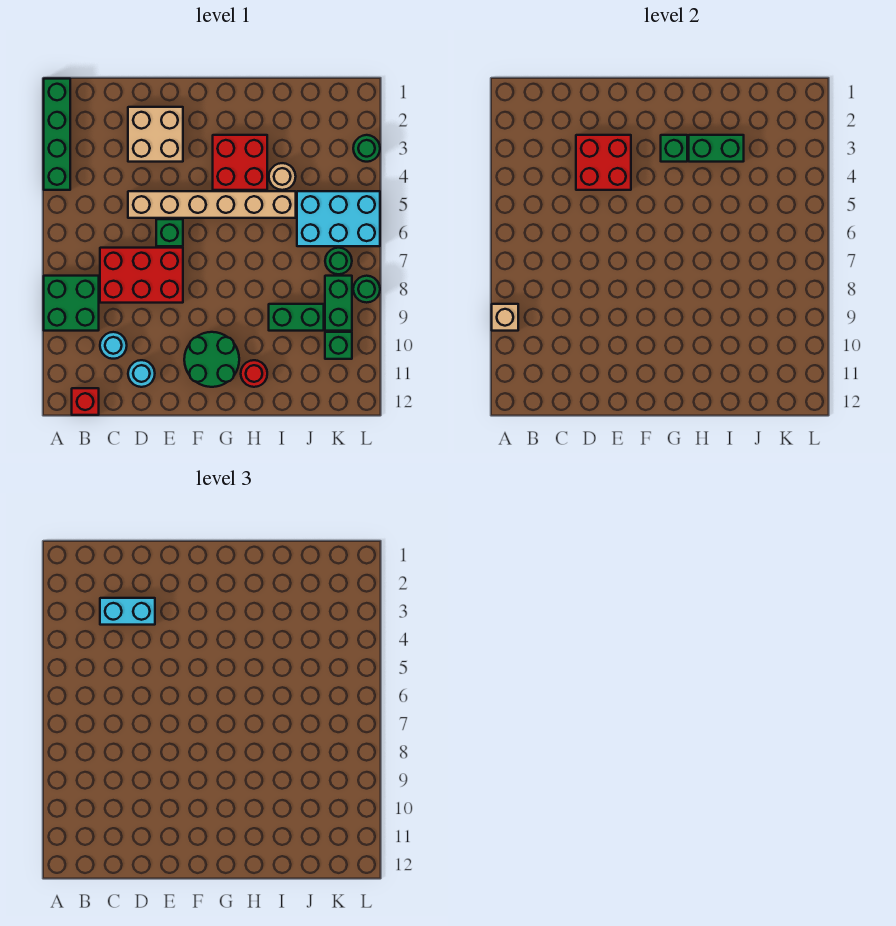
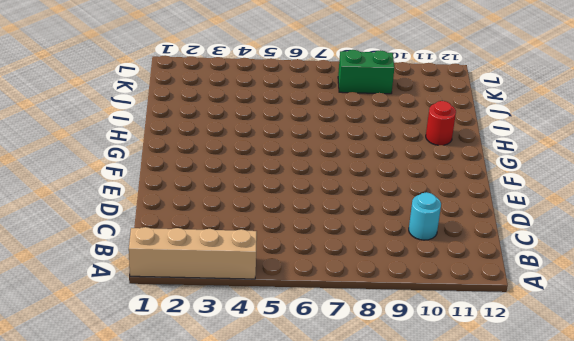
tan 1x4 brick [129,227,257,279] -> green 1x4 brick [44,79,70,190]
none -> green 2x2 brick [44,276,99,331]
none -> red 1x1 brick [72,388,99,415]
none -> red 2x3 brick [100,248,183,303]

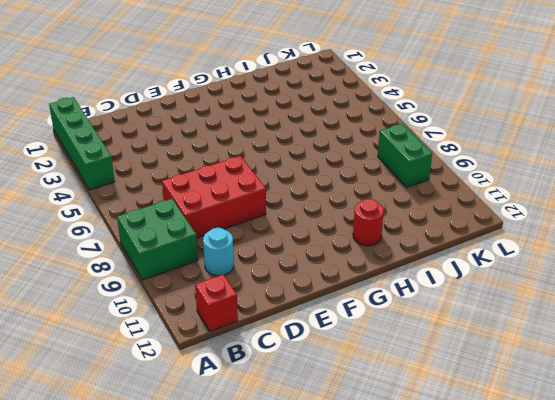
none -> tan 2x2 brick [128,107,183,162]
none -> tan 1x6 brick [128,191,296,218]
none -> cyan 1x1 round brick [128,360,155,387]

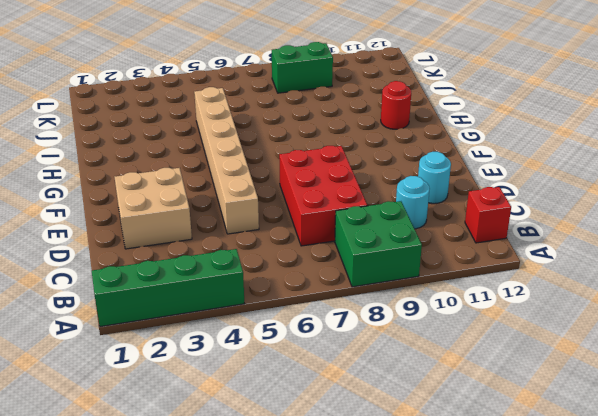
none -> green 1x1 brick [156,219,183,246]
none -> green 2x2 round brick [184,332,239,387]
none -> red 2x2 brick [213,135,267,190]

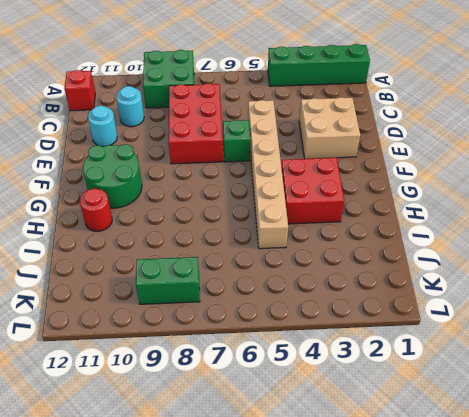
none -> tan 1x1 round brick [269,163,296,190]
none -> green 1x2 brick [269,304,324,331]
none -> cyan 2x3 brick [297,191,380,246]

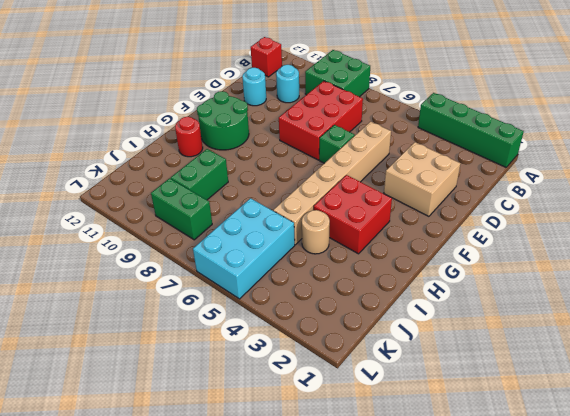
none -> green 1x1 round brick [325,248,352,274]
none -> green 1x1 brick [325,332,352,359]
none -> green 1x1 round brick [353,135,380,162]

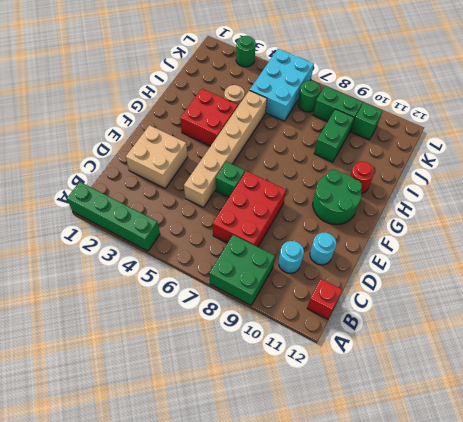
none -> green 1x1 round brick [353,276,380,303]
none -> tan 1x1 brick [492,304,518,331]
none -> red 2x2 brick [576,135,631,190]

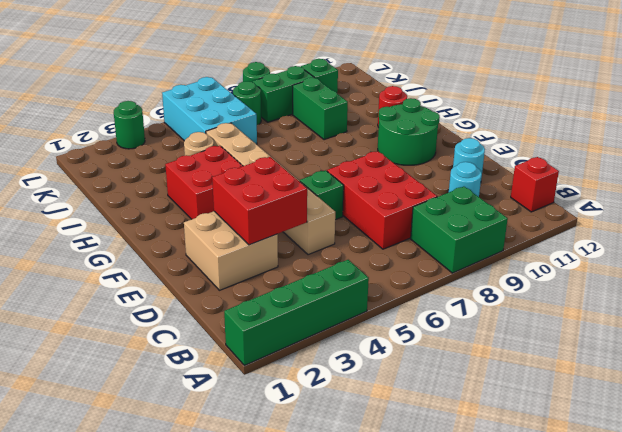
none -> tan 1x1 brick [492,304,518,331]
none -> green 1x1 brick [661,135,687,162]
none -> green 1x2 brick [689,135,744,162]

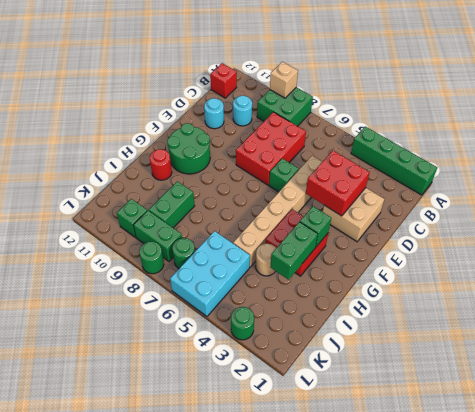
none -> cyan 1x2 brick [100,598,155,625]

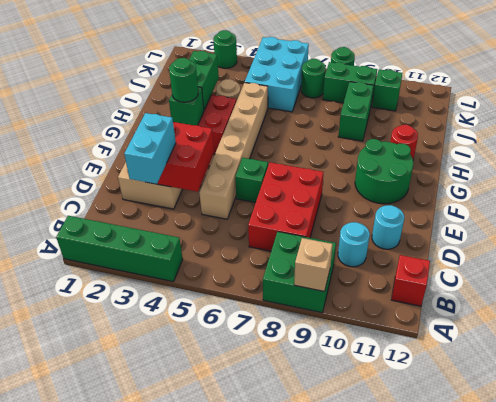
green 1x1 round brick [169,58,198,102] -> none

